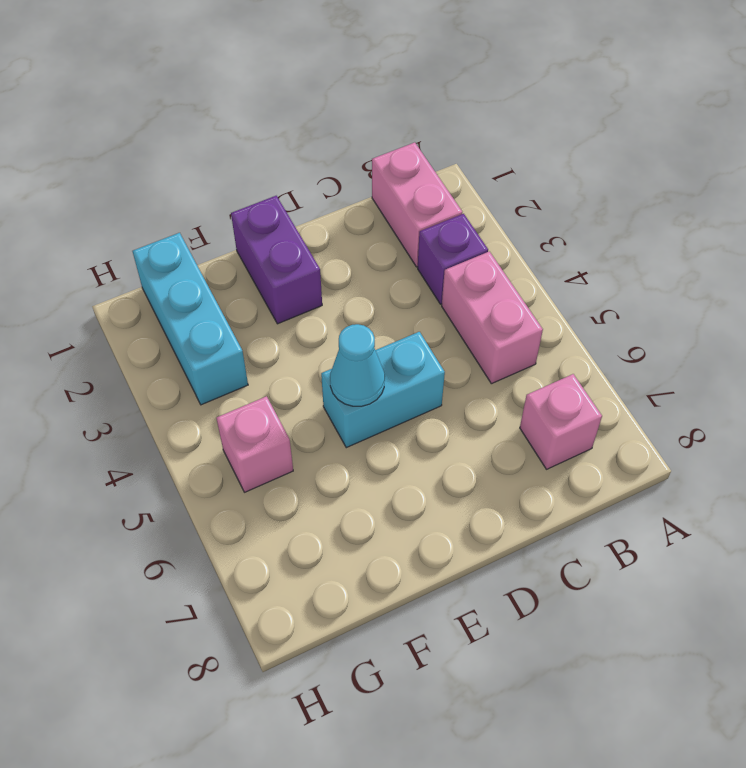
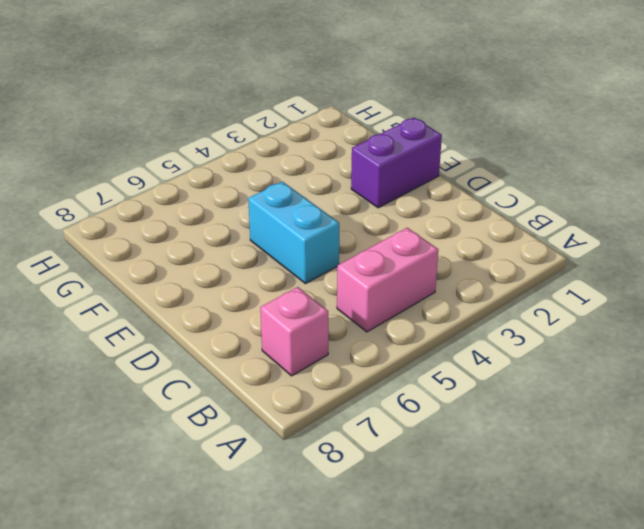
none -> pink 1x2 brick [372,142,462,267]
none -> purple 1x1 brick [418,214,488,304]

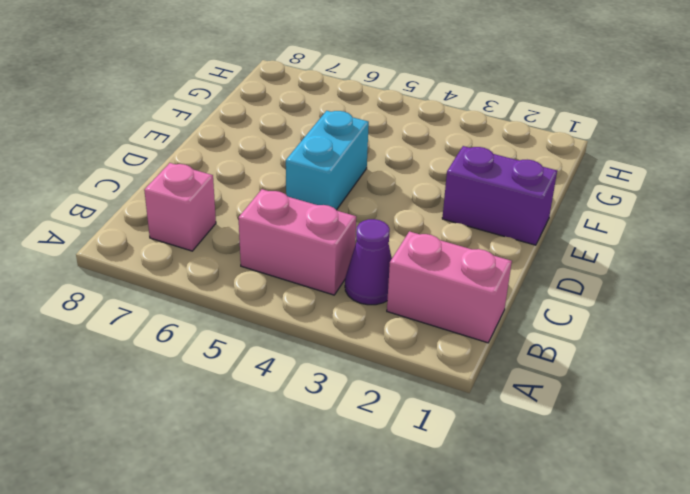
purple 1x1 cone [345,219,392,305] -> purple 1x1 brick [418,214,488,304]
none -> cyan 1x3 brick [133,233,248,405]
none -> pink 1x1 brick [217,396,293,492]

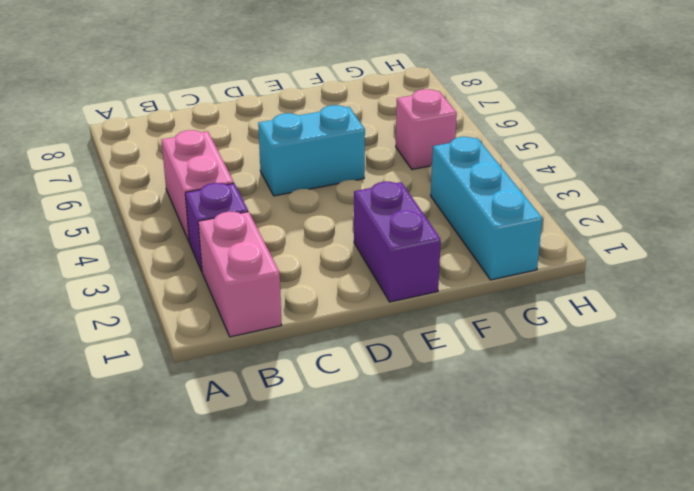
none -> pink 1x1 brick [520,374,602,469]
none -> cyan 1x1 cone [330,324,385,406]

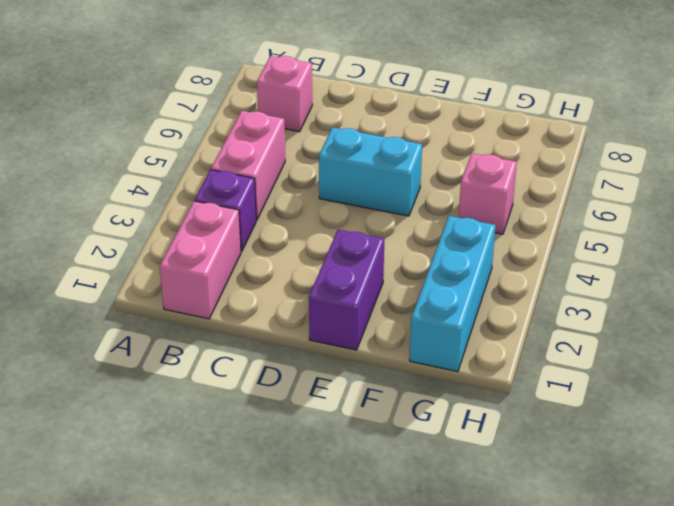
none -> cyan 1x1 cone [330,324,385,406]

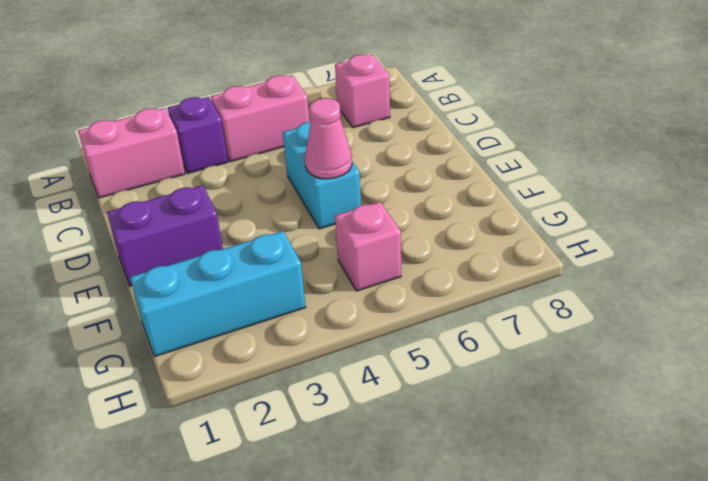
pink 1x1 cone [305,98,352,179] -> cyan 1x1 cone [330,324,385,406]

